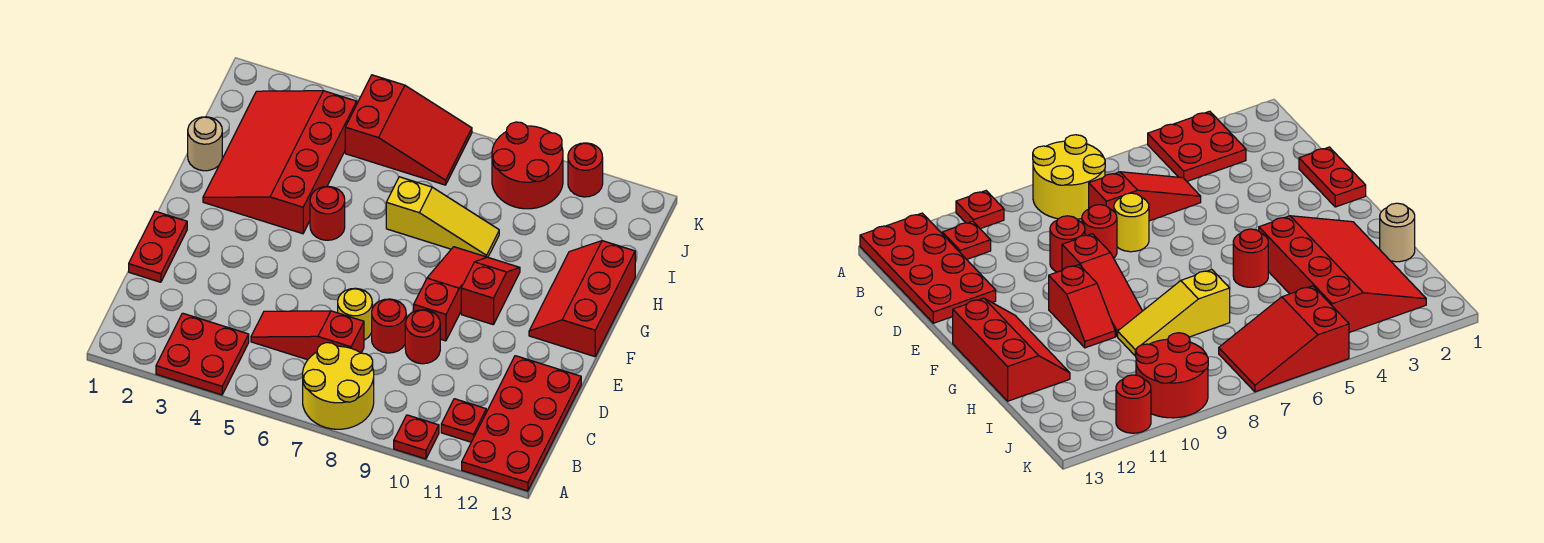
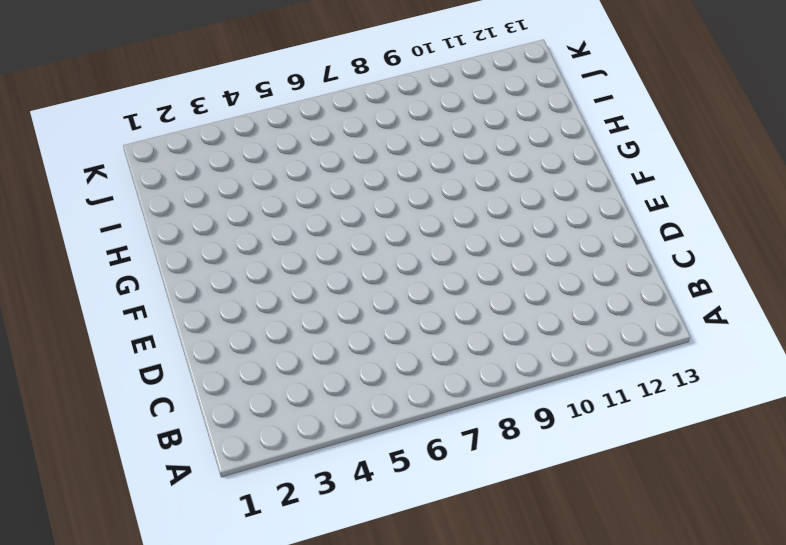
none -> red 2x2 plate [156,313,249,395]
none -> yellow 2x2 round brick [303,343,374,429]
none -> red 1x1 plate [394,415,439,459]

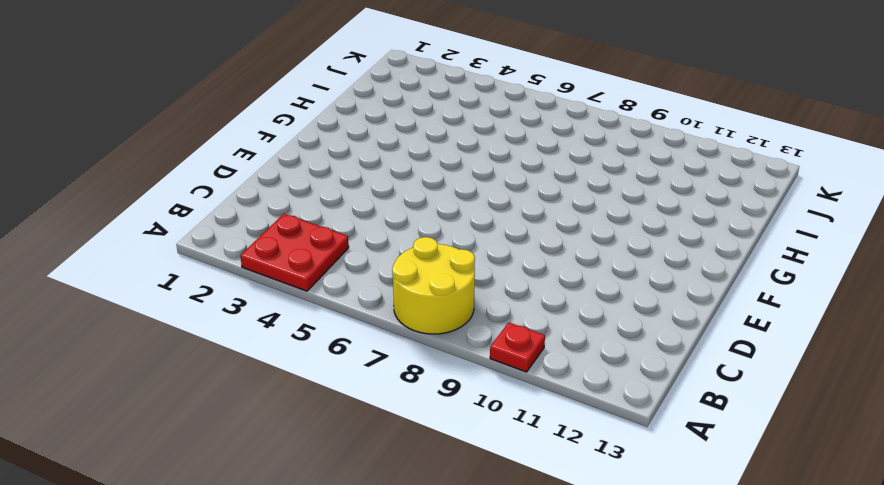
none -> red 2x4 plate [462,356,581,491]
none -> red 1x1 plate [441,399,486,442]
none -> red 1x3 slope [251,311,364,360]

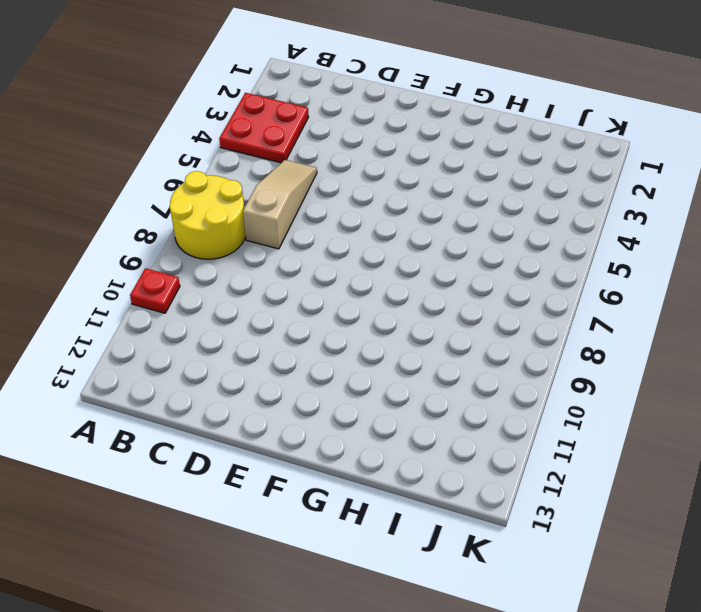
tan 1x3 slope [243,160,317,249] -> red 1x3 slope [251,311,364,360]
none -> red 2x4 plate [462,356,581,491]
none -> red 1x1 plate [441,399,486,442]
none -> red 1x2 plate [129,211,187,282]

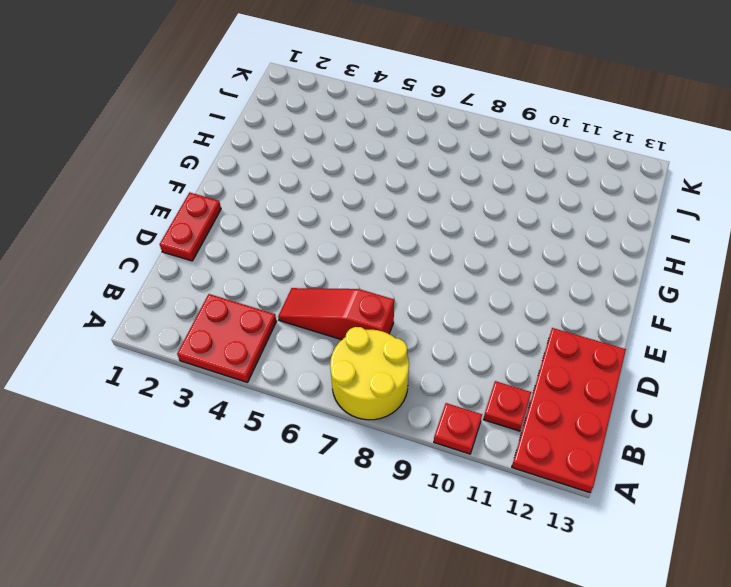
none -> yellow 1x1 round brick [338,288,372,340]
none -> red 1x1 round brick [372,299,406,353]
none -> red 1x1 round brick [405,310,440,364]

